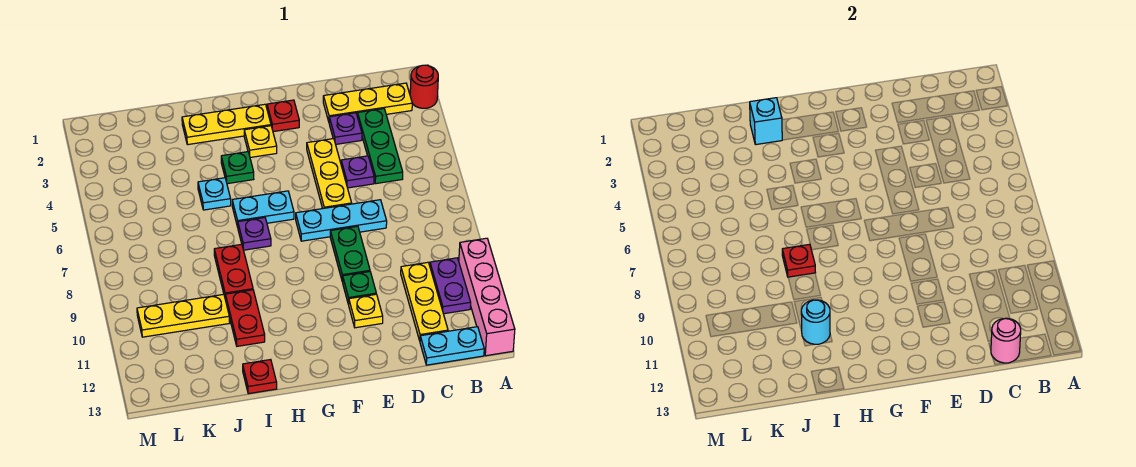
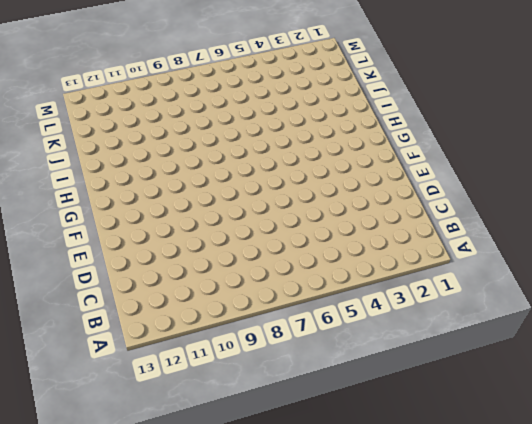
none -> red 1x1 round brick [410,65,438,108]
none -> pink 1x4 brick [459,238,515,356]
none -> yellow 1x3 plate [323,83,412,121]

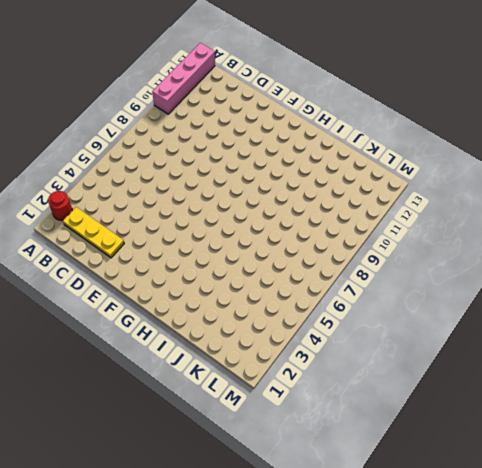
none -> purple 1x2 plate [430,258,471,314]
none -> cyan 1x2 plate [420,327,484,365]
none -> green 1x3 plate [358,109,403,184]

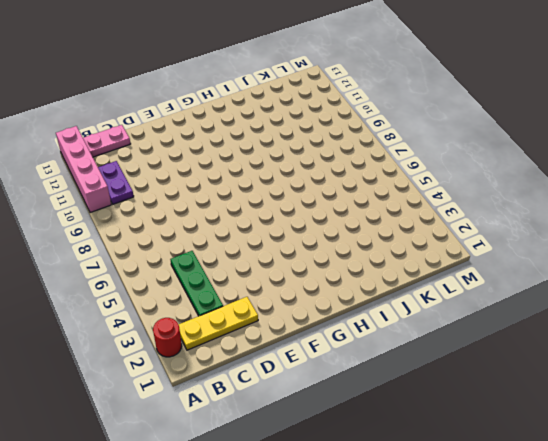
pink 1x2 plate [83,125,131,157] -> cyan 1x2 plate [420,327,484,365]
none -> yellow 1x3 plate [401,262,448,340]
none -> purple 1x1 plate [329,113,362,144]
none -> purple 1x1 plate [341,156,374,188]

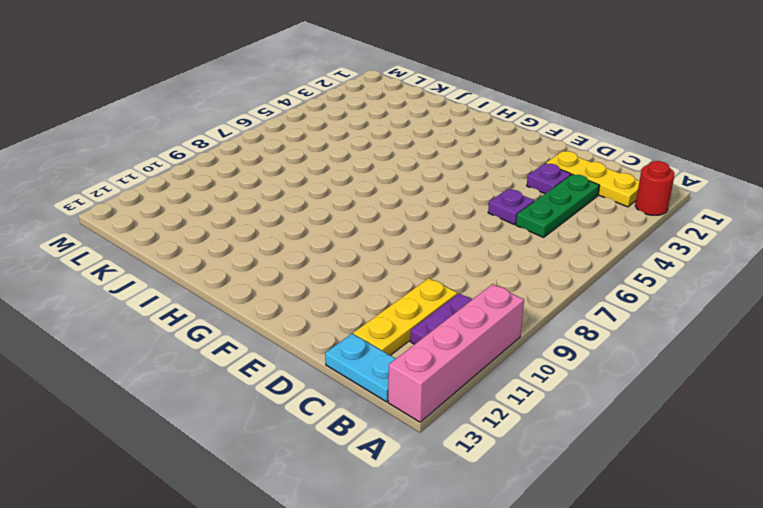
none -> cyan 1x3 plate [296,200,387,241]
none -> yellow 1x3 plate [307,139,352,208]
none -> green 1x2 plate [330,226,370,282]

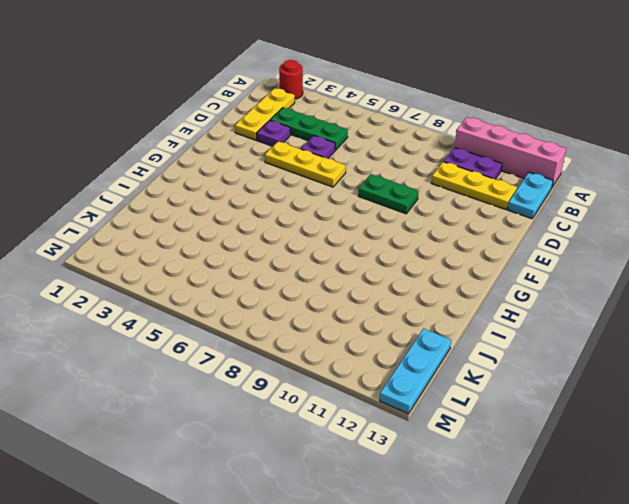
cyan 1x3 plate [380,329,451,414] -> cyan 1x3 plate moved to [296,200,387,241]
none -> green 1x1 plate [343,272,376,304]
none -> yellow 1x1 plate [349,294,383,328]
none -> red 1x1 plate [267,100,299,132]

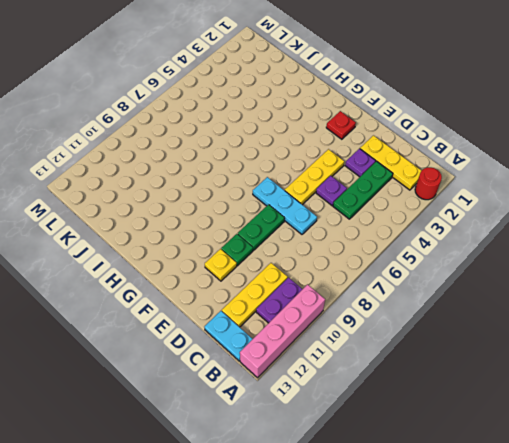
none -> yellow 1x3 plate [182,104,271,145]
none -> yellow 1x1 plate [244,126,277,157]
none -> cyan 1x2 plate [232,191,294,227]

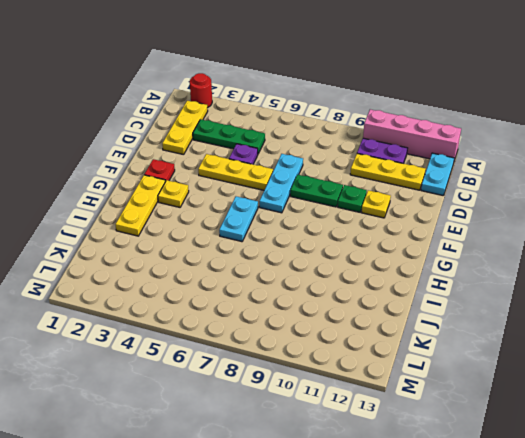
none -> purple 1x1 plate [329,113,362,144]
none -> green 1x1 plate [221,152,254,184]
none -> purple 1x1 plate [238,218,271,250]

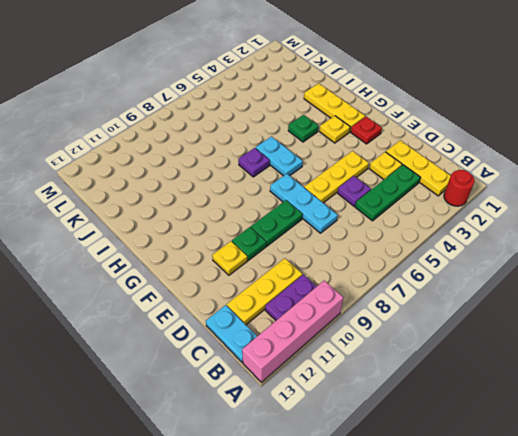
yellow 1x1 plate [369,152,402,179] -> purple 1x1 plate [329,113,362,144]
none -> cyan 1x1 plate [198,178,231,210]
none -> red 1x2 plate [214,244,253,300]
none -> red 1x2 plate [225,290,265,346]

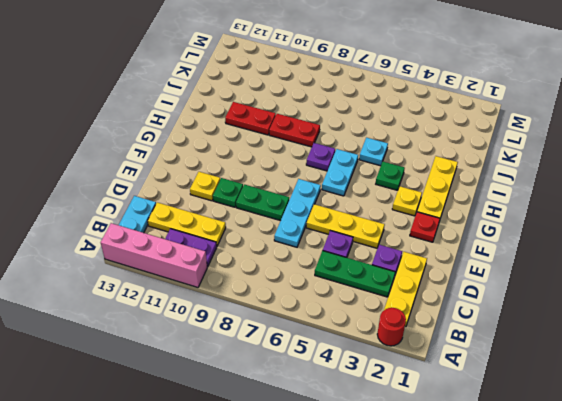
none -> red 1x1 plate [243,360,277,394]
none -> yellow 1x3 plate [137,294,230,337]
none -> pink 1x1 round brick [991,318,1021,363]

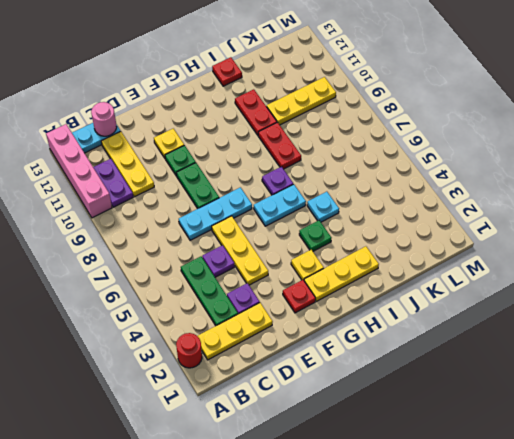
none -> cyan 1x1 brick [750,98,782,145]
none -> red 1x1 plate [782,244,816,277]
none -> cyan 1x1 round brick [801,300,830,344]

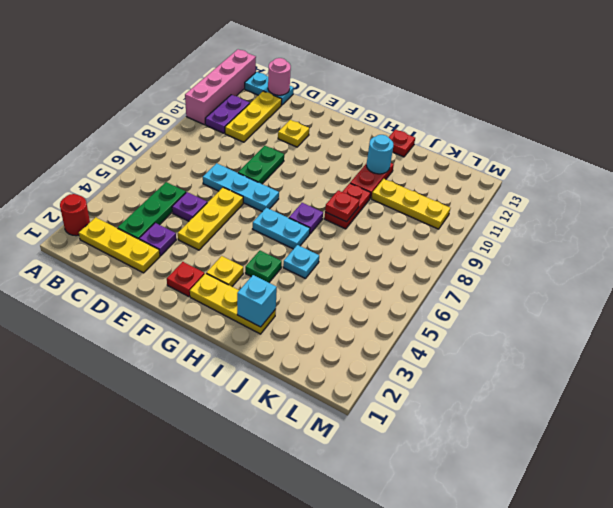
none -> green 1x1 plate [343,272,376,304]

